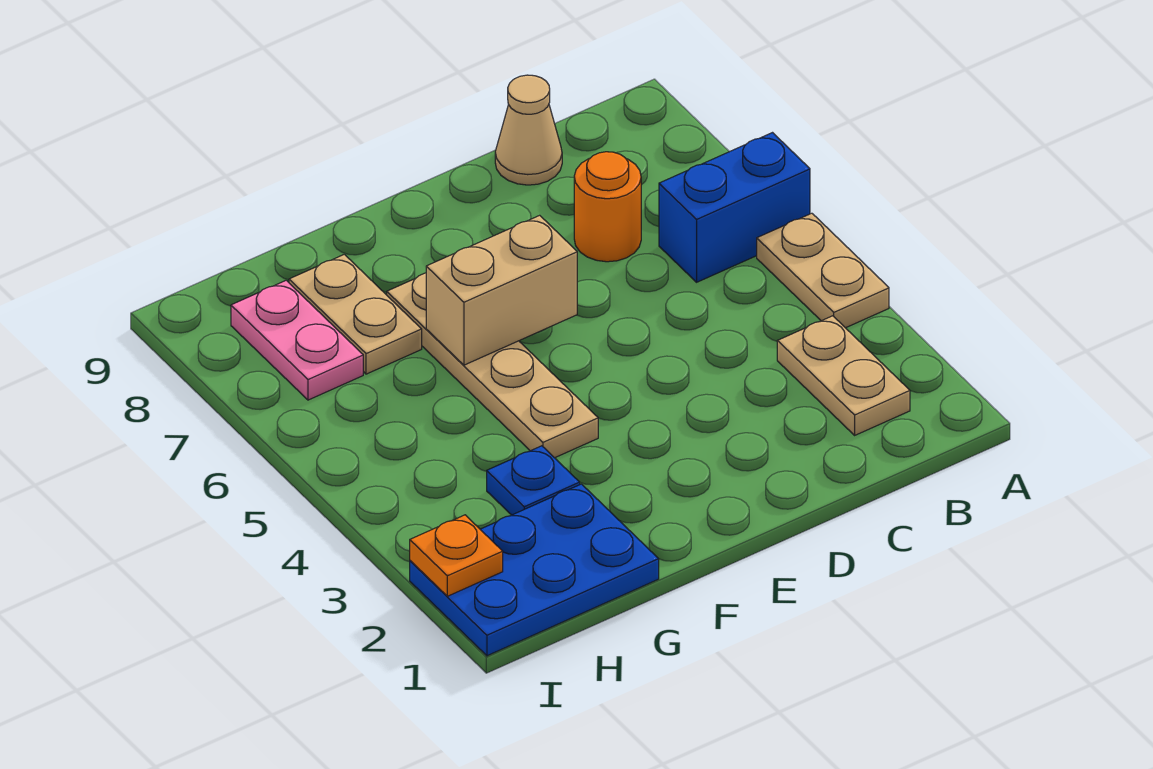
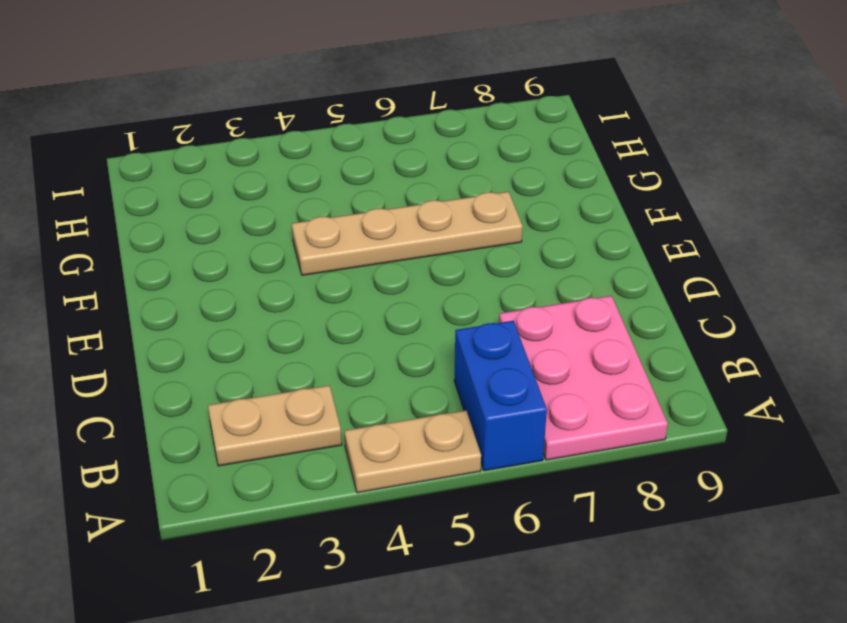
pink 2x3 plate [499,296,668,460] -> orange 1x1 round brick [574,152,641,262]
none -> tan 1x1 cone [495,75,562,185]
none -> blue 2x3 plate [410,484,659,656]
none -> blue 1x1 plate [487,446,580,515]

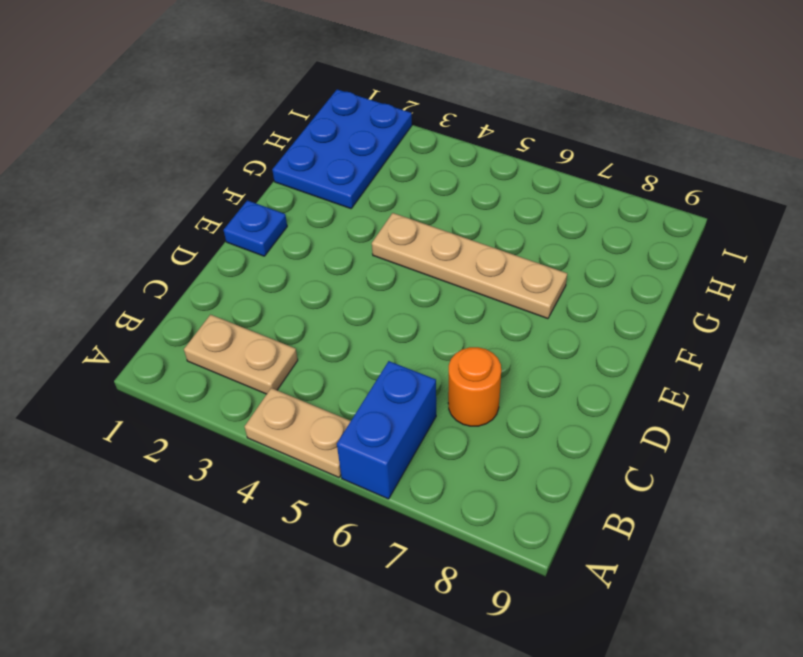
blue 1x1 plate [224,200,287,256] -> blue 1x1 plate moved to [487,446,580,515]
none -> tan 1x1 cone [495,75,562,185]
none -> tan 1x2 plate [289,254,422,374]
none -> pink 1x2 plate [231,280,363,400]

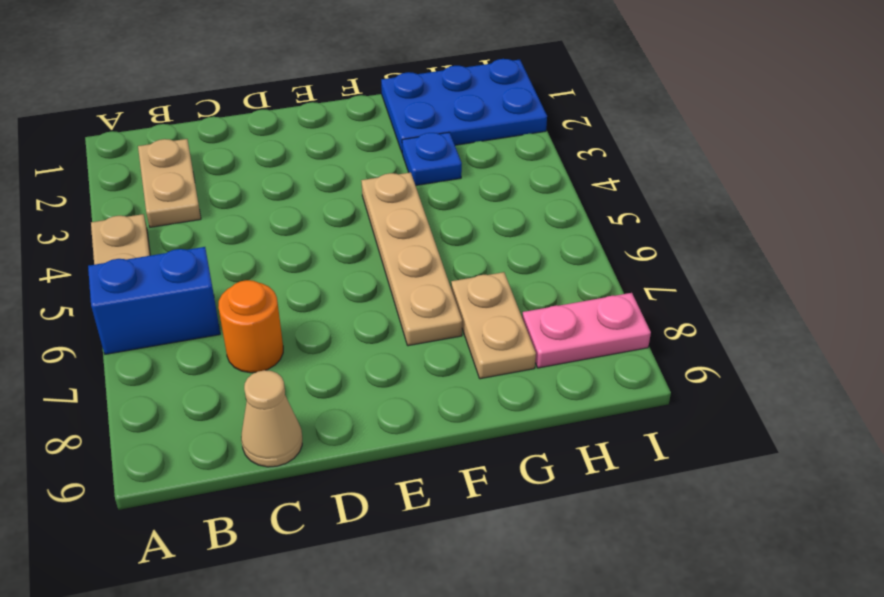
pink 1x2 plate [522,293,651,368] -> pink 1x2 plate turned to [231,280,363,400]
none -> tan 1x2 brick [426,215,577,365]
none -> orange 1x1 plate [410,515,503,596]

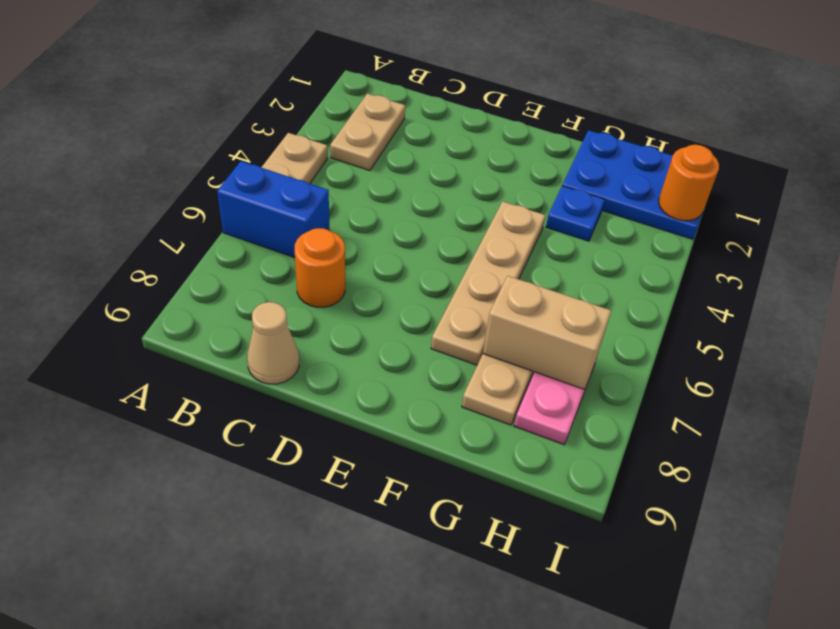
tan 1x2 brick [483,276,611,389] -> tan 1x2 brick moved to [426,215,577,365]
orange 1x1 round brick [659,145,719,221] -> orange 1x1 plate [410,515,503,596]

